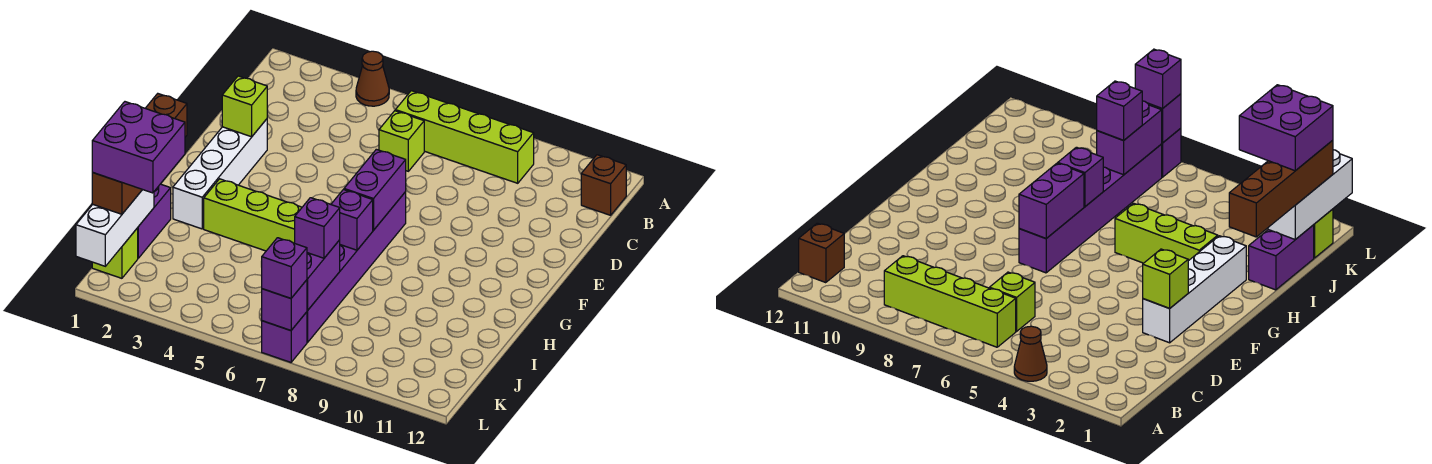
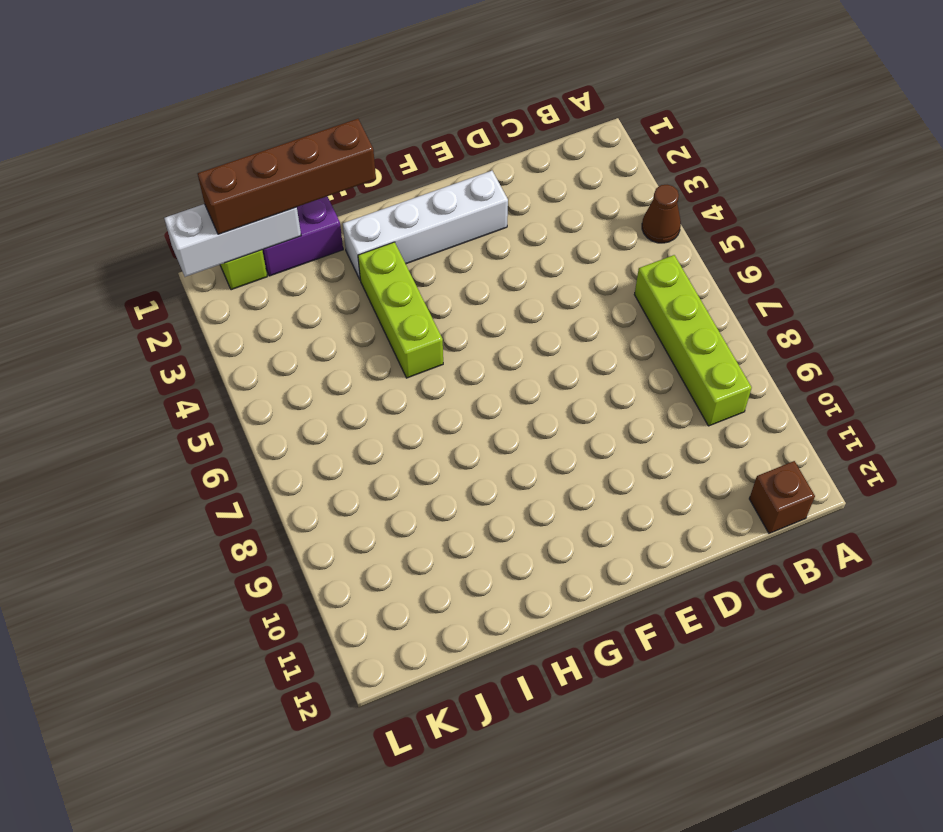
none -> lime 1x1 brick [379,111,424,171]
none -> purple 1x6 brick [307,192,406,342]
none -> purple 1x1 brick [262,312,307,362]

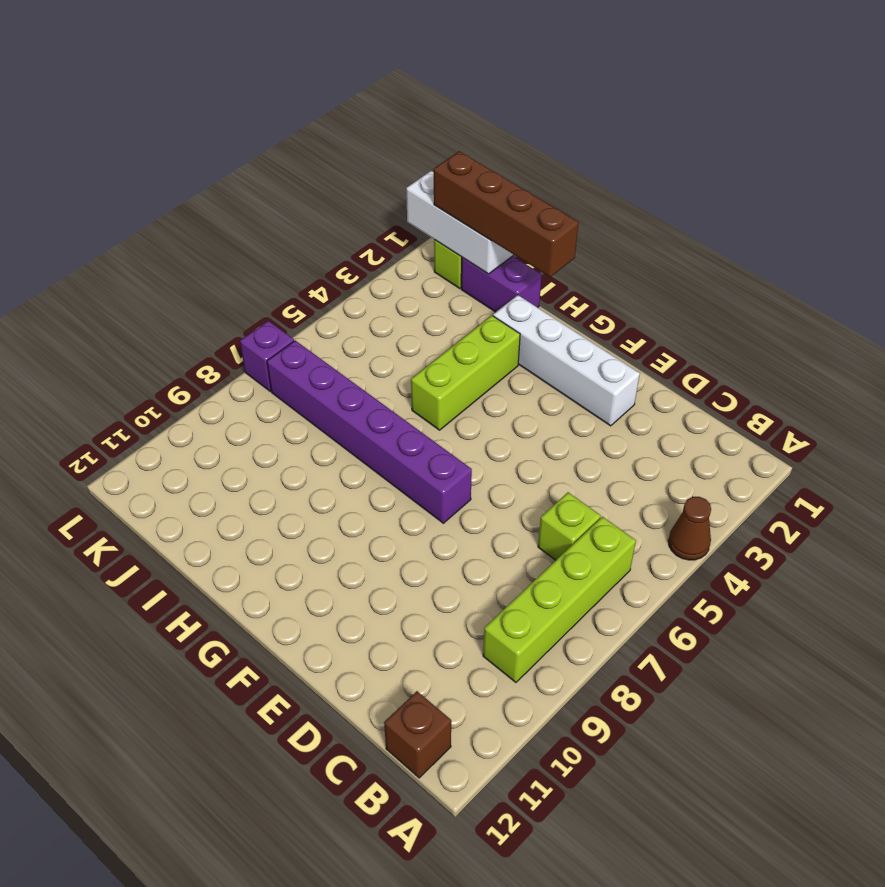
none -> lime 1x1 brick [222,76,267,137]
none -> purple 1x2 brick [344,149,406,230]
none -> purple 1x1 brick [331,190,373,250]

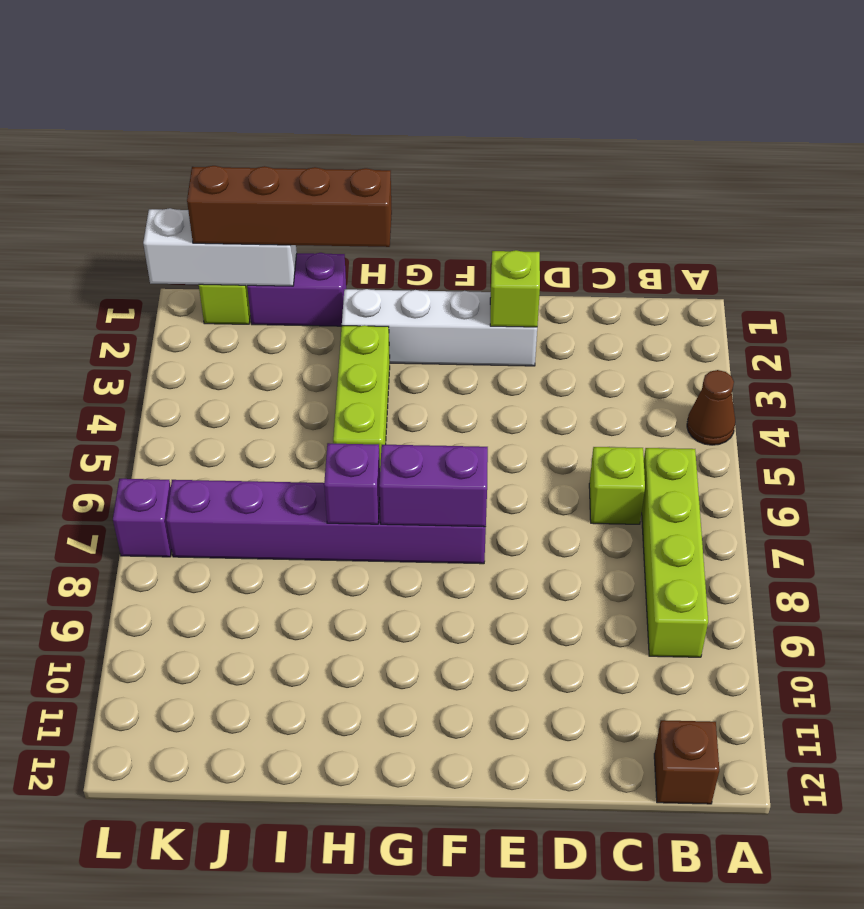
none -> purple 1x2 brick [307,240,340,310]
none -> purple 1x1 brick [262,280,307,330]
none -> purple 1x1 brick [295,198,340,258]

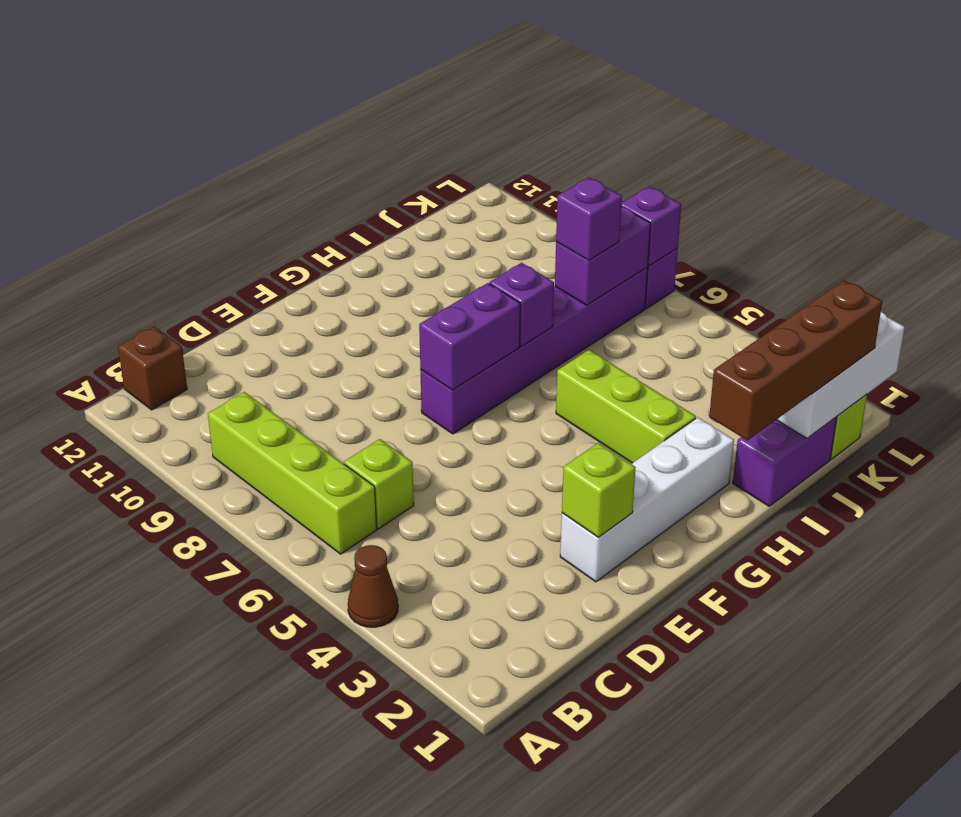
none -> purple 1x1 brick [262,238,307,298]
none -> purple 2x2 brick [92,102,185,193]

